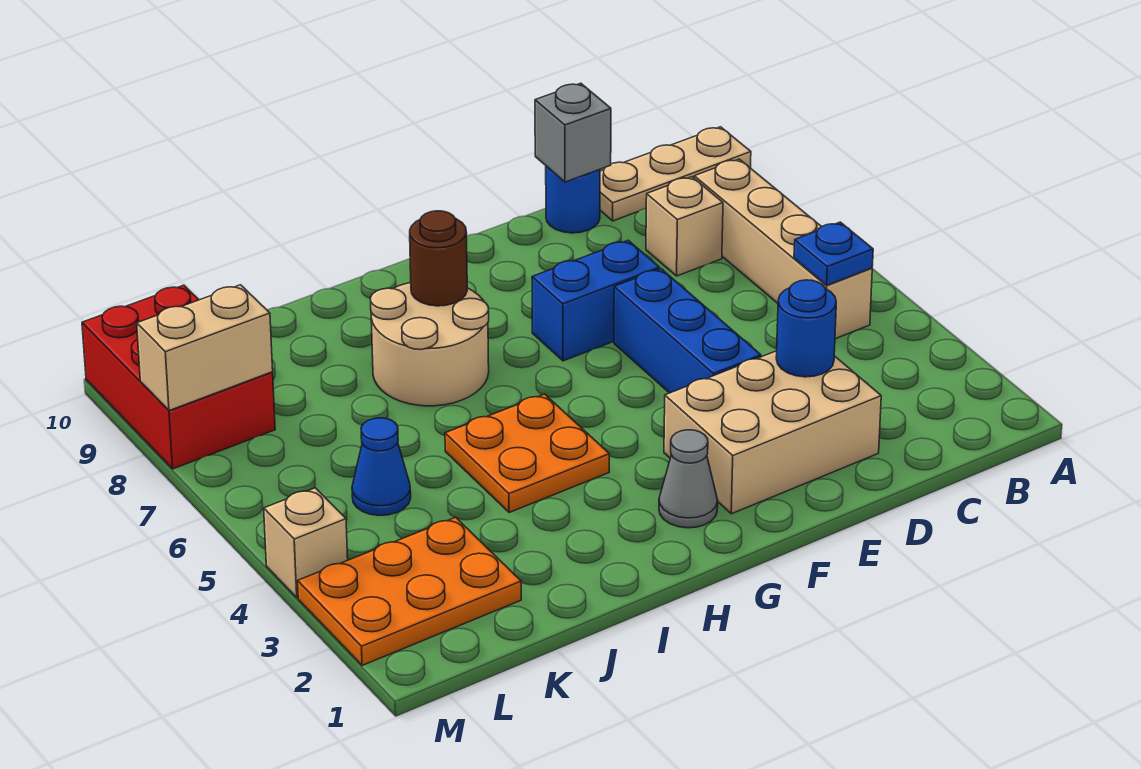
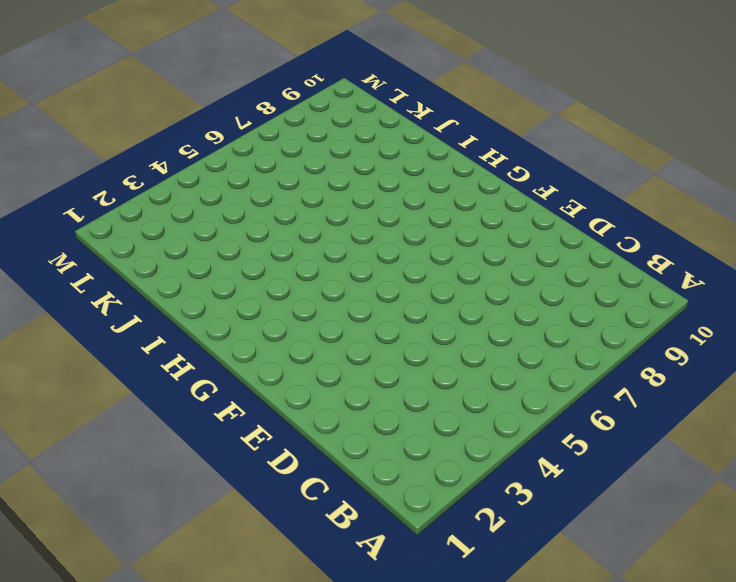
none -> tan 1x3 plate [600,127,751,221]
none -> tan 1x4 brick [694,159,872,339]
none -> tan 1x1 brick [646,177,723,276]

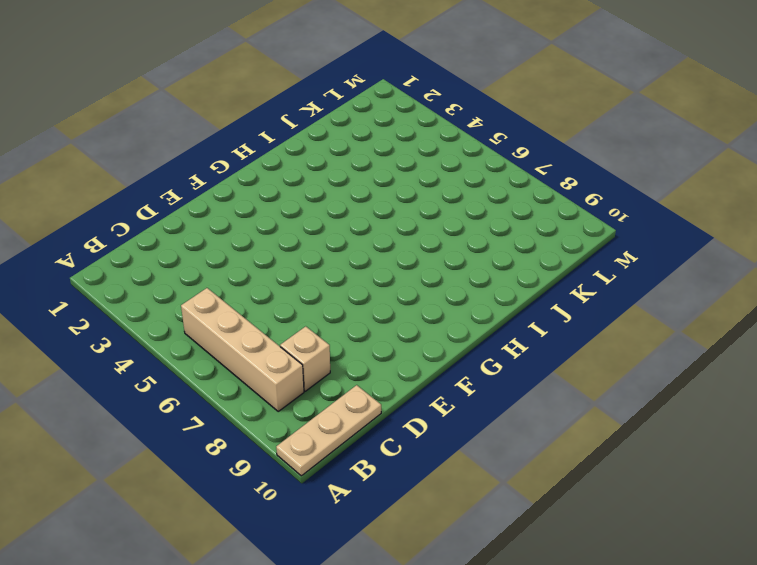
none -> tan 2x3 brick [664,351,881,514]
none -> blue 1x1 round brick [546,166,600,233]
none -> blue 1x3 brick [614,269,761,393]

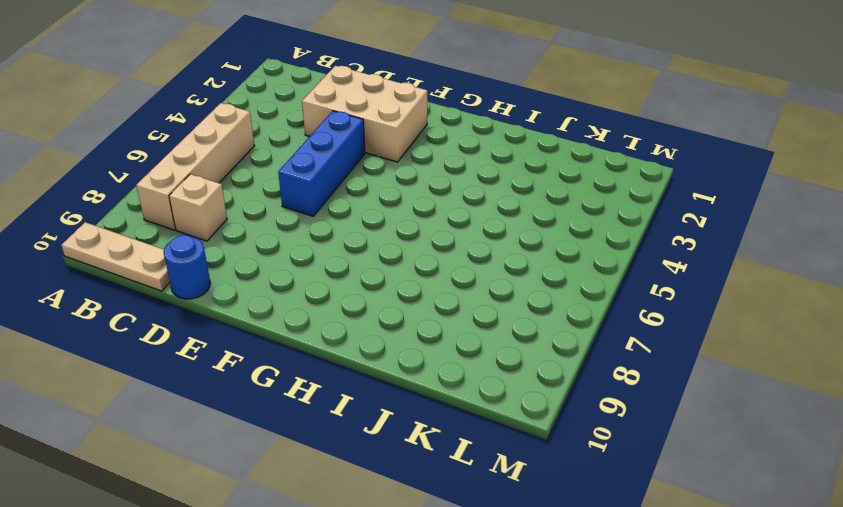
none -> blue 1x2 brick [532,240,659,361]
none -> grey 1x1 cone [659,430,718,528]
none -> orange 2x2 plate [445,394,609,513]

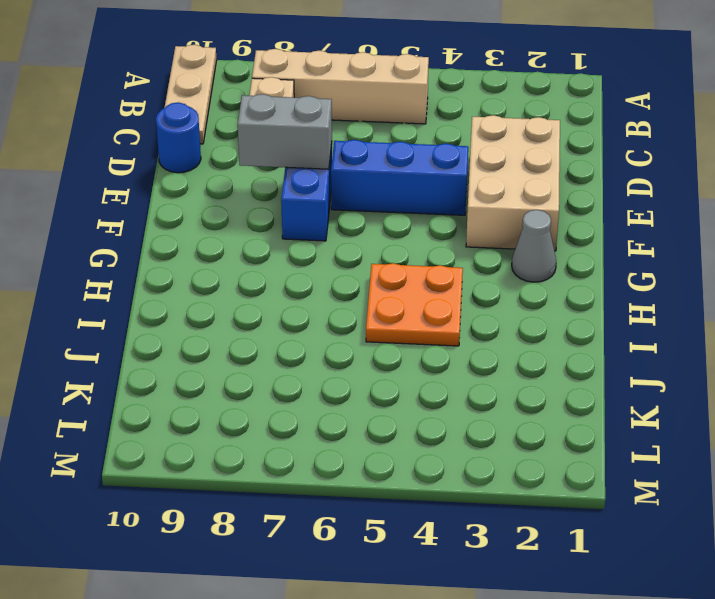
grey 1x2 brick [238,94,332,169] -> none
none -> tan 2x2 round brick [370,283,489,406]
none -> orange 2x3 plate [298,517,521,666]
none -> blue 1x1 cone [352,418,411,516]

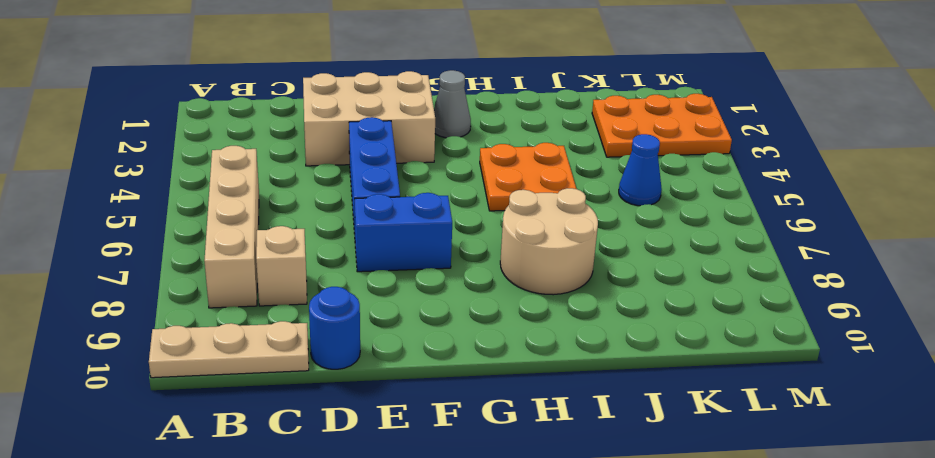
none -> red 2x3 brick [82,285,275,469]
none -> tan 1x1 brick [264,488,348,598]
none -> blue 1x1 plate [794,222,873,285]

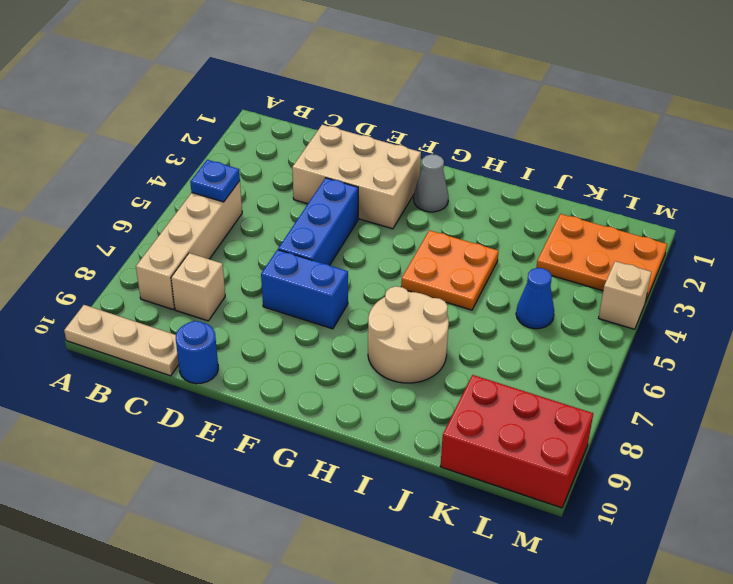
red 2x3 brick [440,375,593,508] -> red 2x3 brick turned to [82,285,275,469]
none -> blue 1x1 round brick [776,280,836,377]
none -> grey 1x1 brick [535,83,611,182]
none -> brown 1x1 round brick [410,211,467,306]

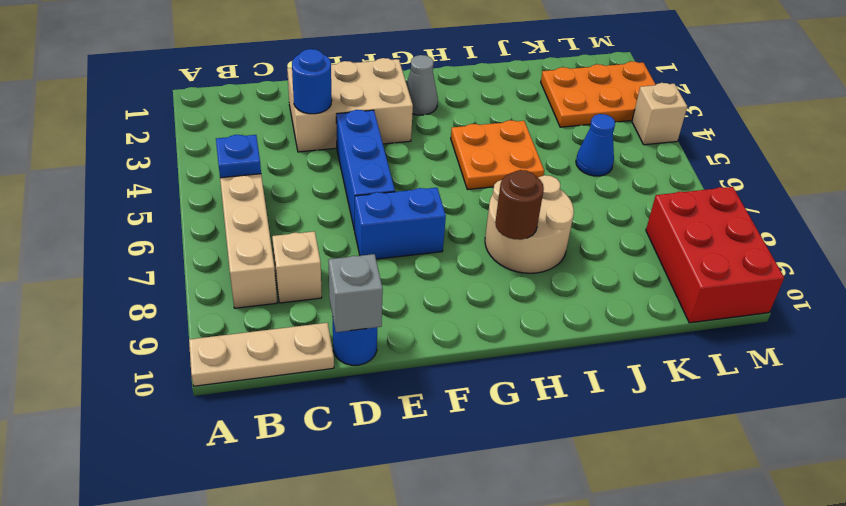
none -> tan 1x2 brick [137,285,273,411]

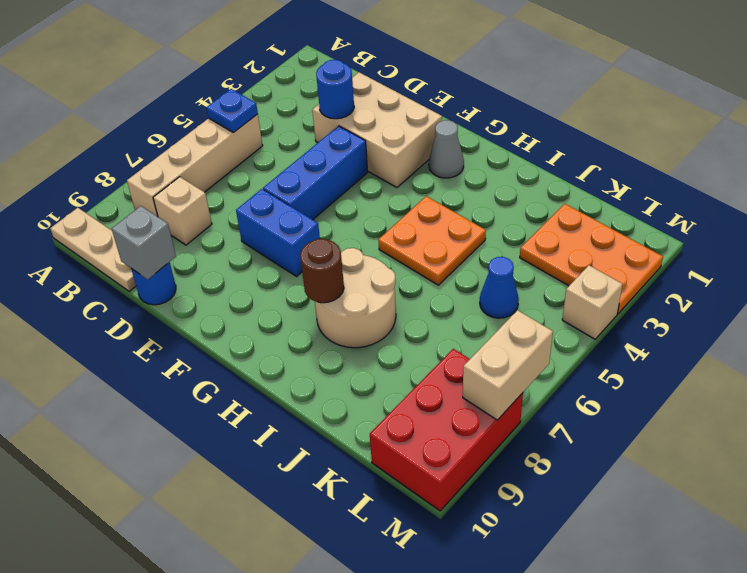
tan 1x2 brick [463,310,553,420] -> tan 1x2 brick turned to [137,285,273,411]

